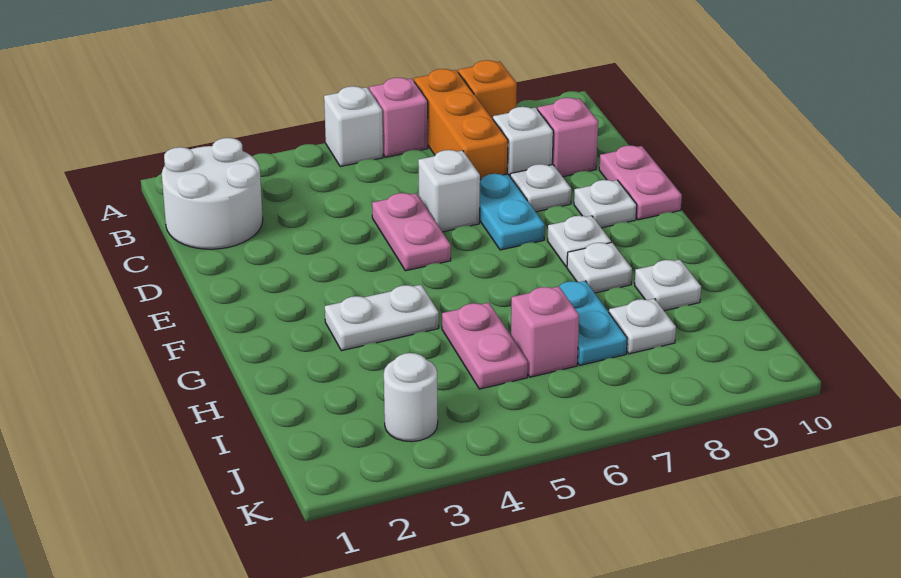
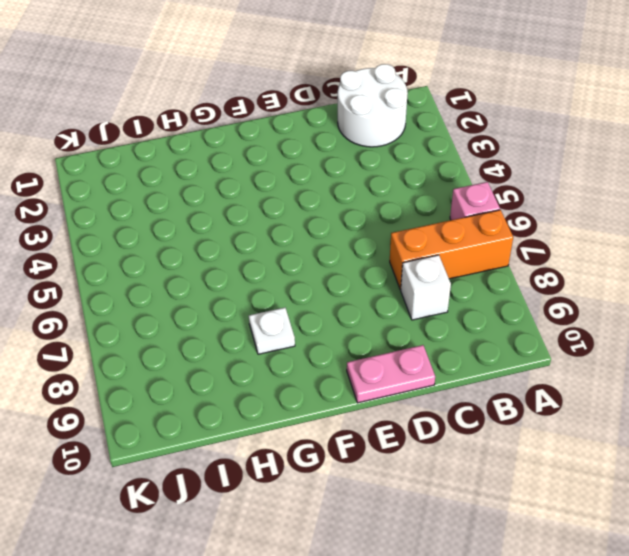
none -> white 1x1 brick [324,86,383,167]
none -> orange 1x1 brick [458,60,517,119]
none -> pink 1x1 brick [538,98,598,177]

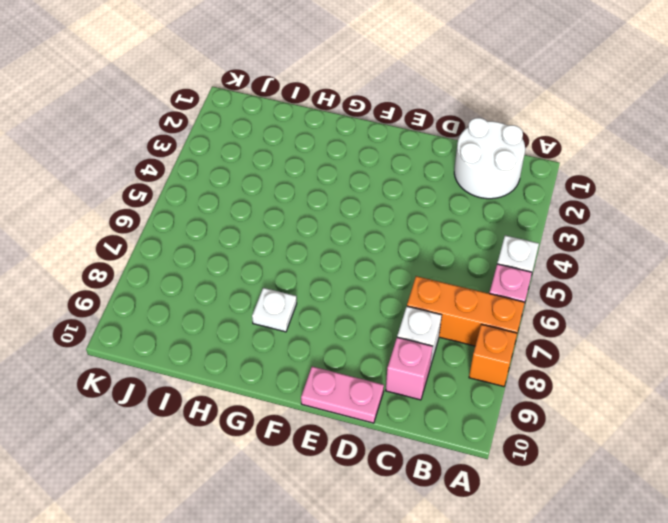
none -> pink 1x2 plate [372,193,451,271]
none -> white 1x1 brick [418,150,480,232]
none -> cyan 1x2 plate [480,174,545,250]

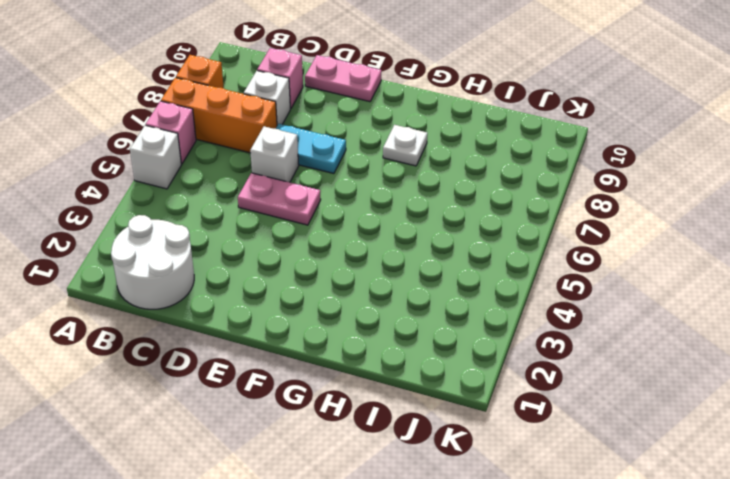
none -> white 1x1 plate [510,164,571,212]
none -> white 1x1 plate [574,180,637,228]
none -> white 1x1 plate [548,216,611,267]

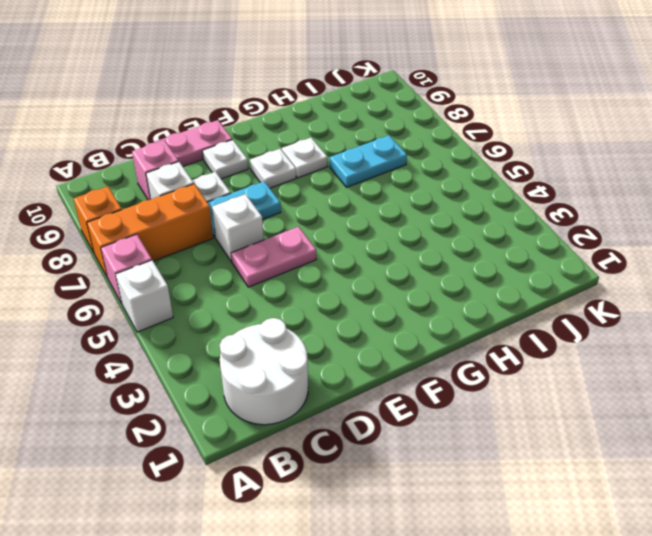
none -> white 1x2 plate [325,285,439,351]
none -> pink 1x2 plate [442,303,528,389]
none -> white 1x1 plate [635,260,701,311]

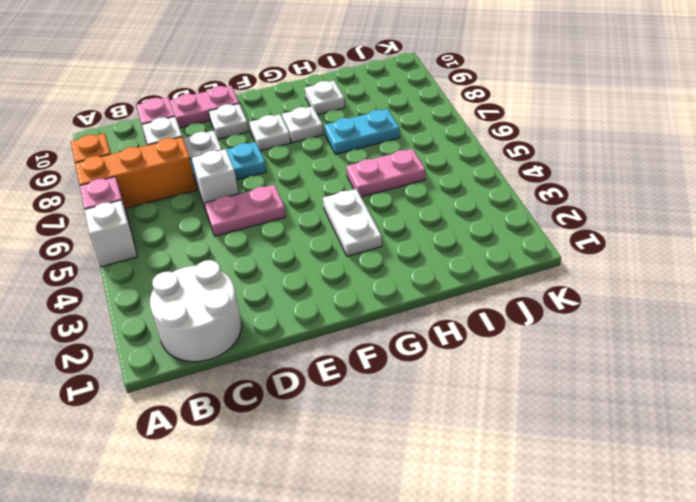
none -> pink 1x1 brick [511,286,579,377]
none -> white 1x1 plate [609,299,676,354]
none -> white 1x1 round brick [384,353,438,442]

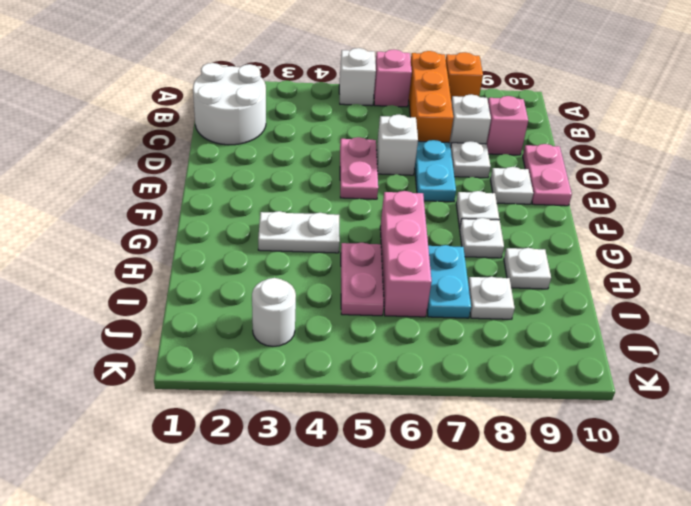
pink 1x3 brick [380,191,432,317] -> pink 1x1 brick [511,286,579,377]

